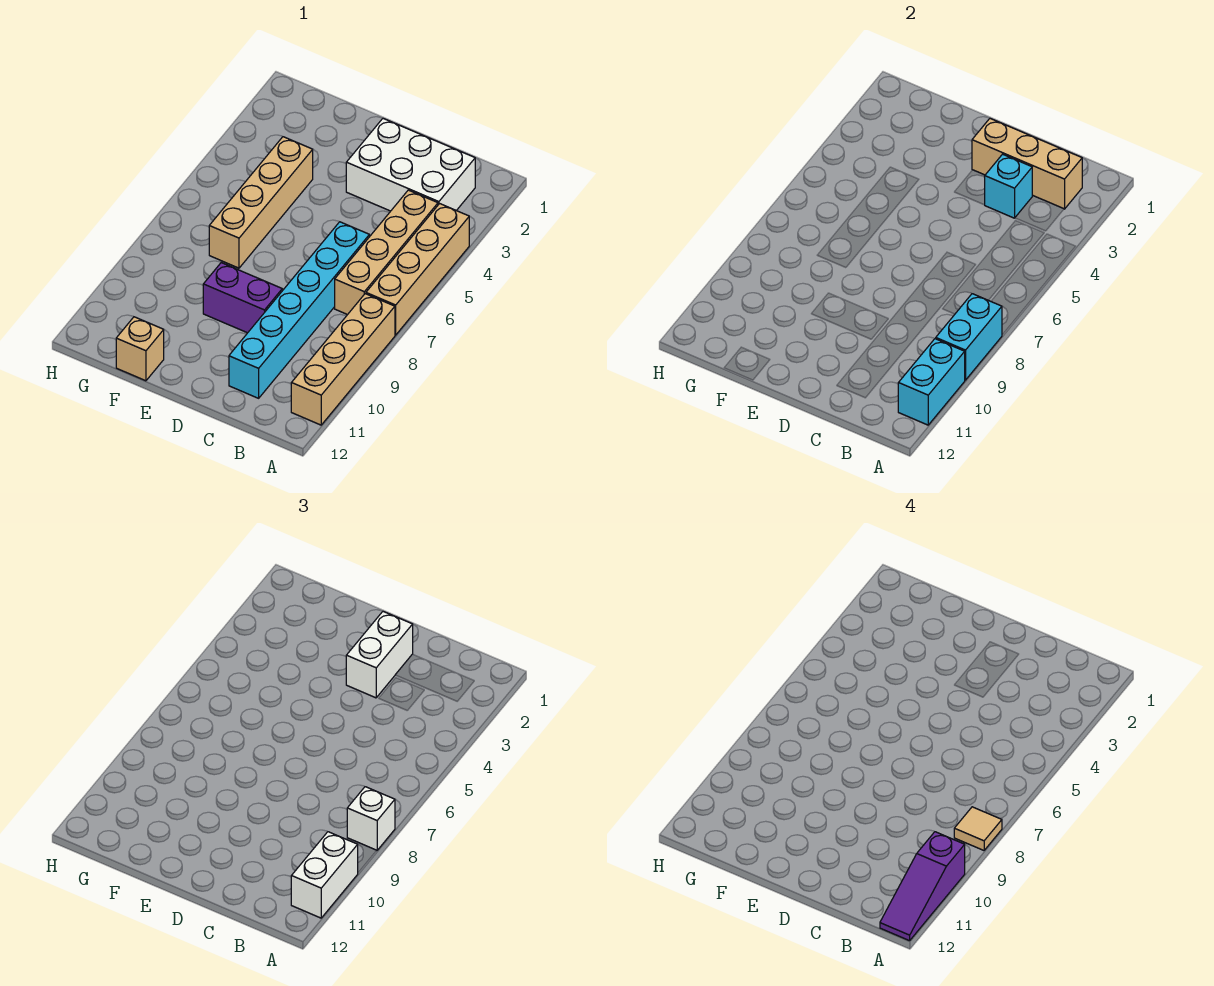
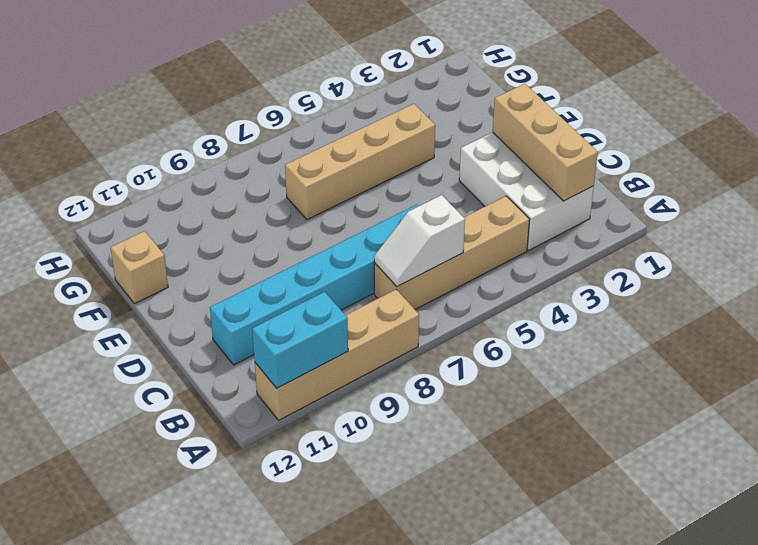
white 1x2 slope [374,195,465,287] -> none
none -> tan 1x4 brick [366,204,469,335]
none -> purple 1x2 brick [203,263,282,333]
none -> cyan 1x2 brick [936,294,1002,380]

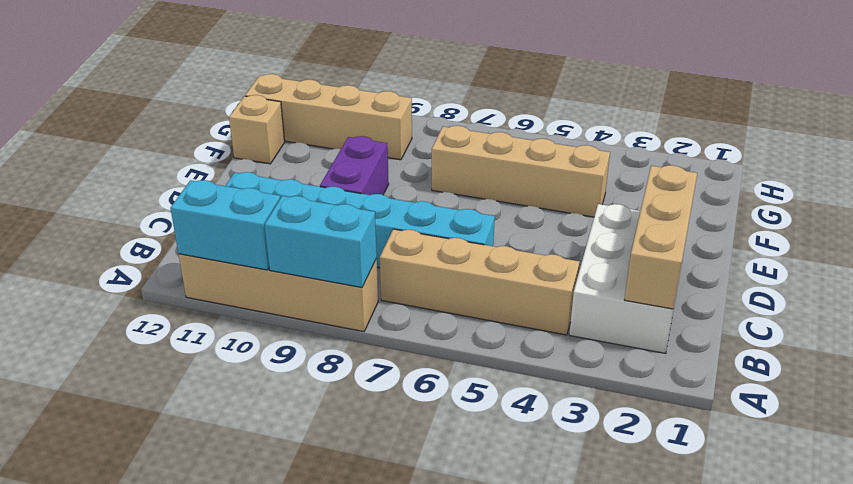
tan 1x4 brick [245,74,412,160] -> tan 1x4 brick moved to [366,204,469,335]
none -> cyan 1x1 brick [985,154,1032,218]
none -> white 1x1 brick [347,787,395,850]
none -> white 1x2 brick [291,832,358,918]

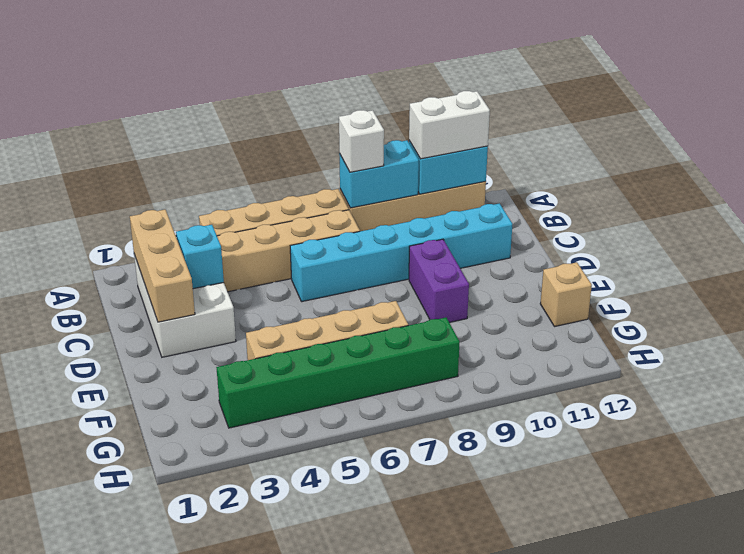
green 1x6 brick [216,318,460,428] -> none
none -> white 1x2 brick [346,612,413,698]
none -> tan 1x1 tile [954,807,1002,850]
none -> purple 1x3 slope [880,832,965,941]

